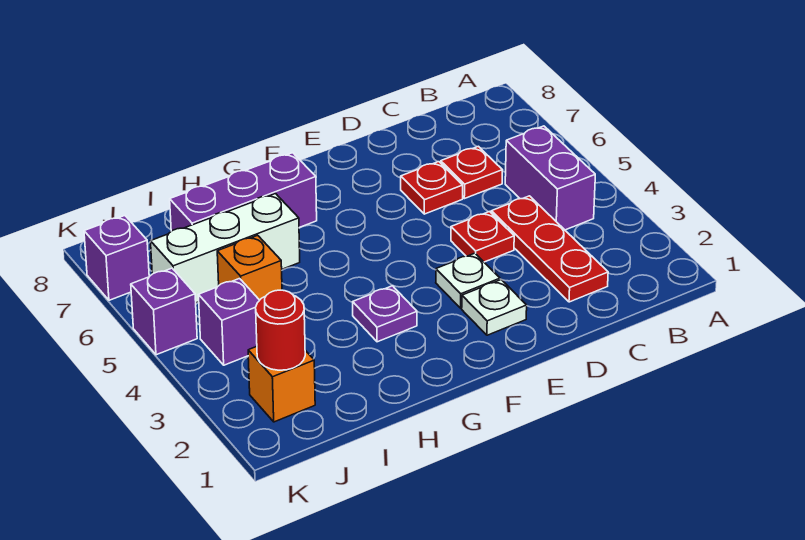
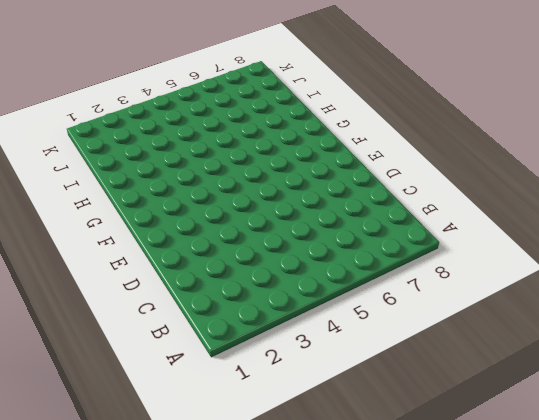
none -> purple 1x2 brick [505,126,595,230]
none -> red 1x3 plate [491,196,608,302]
none -> red 1x1 plate [441,146,502,199]

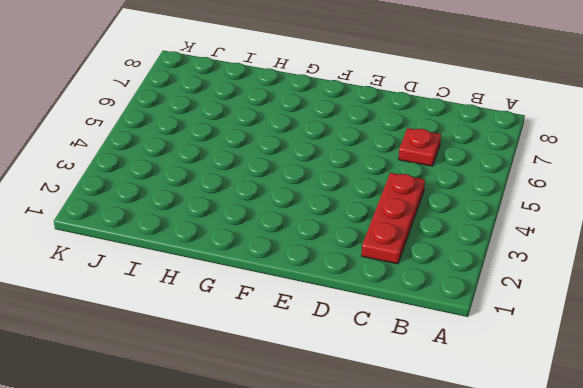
none -> purple 1x2 brick [505,126,595,230]
none -> red 1x1 plate [451,212,514,262]
none -> red 1x1 plate [401,162,463,214]

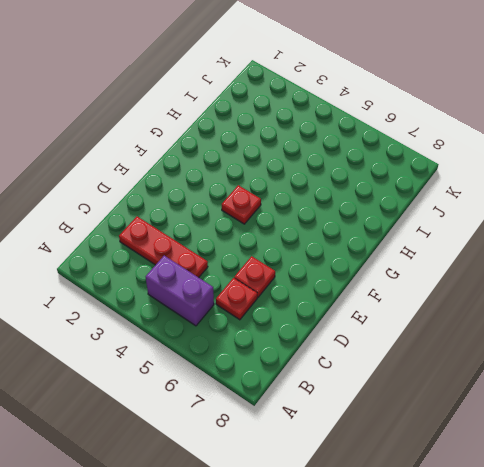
red 1x1 plate [222,185,261,224] -> red 1x1 plate moved to [451,212,514,262]
none -> white 1x1 plate [462,280,527,335]
none -> white 1x1 plate [436,253,500,308]
none -> purple 1x1 plate [353,286,417,342]

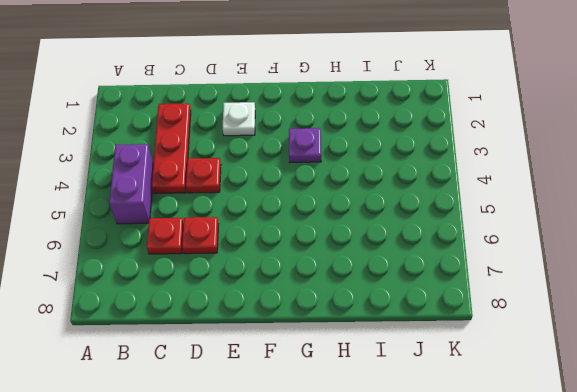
none -> white 1x1 plate [436,253,500,308]
none -> purple 1x3 brick [170,153,317,231]
none -> white 1x3 brick [151,194,300,303]

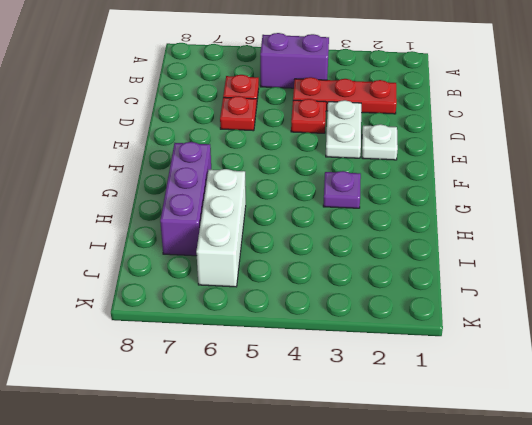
white 1x2 plate [326,100,361,158] -> white 1x1 plate [436,253,500,308]
none -> orange 1x1 brick [217,235,282,300]
none -> orange 1x1 brick [248,347,315,422]
none -> purple 1x1 brick [199,279,260,365]

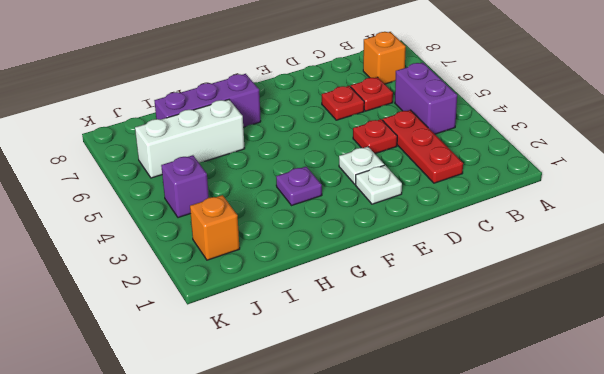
orange 1x1 brick [363,32,406,84] -> orange 1x1 brick moved to [217,235,282,300]
none -> purple 1x1 brick [131,268,197,355]
none -> purple 1x1 brick [84,216,149,300]
none -> red 1x1 round brick [256,290,305,370]

